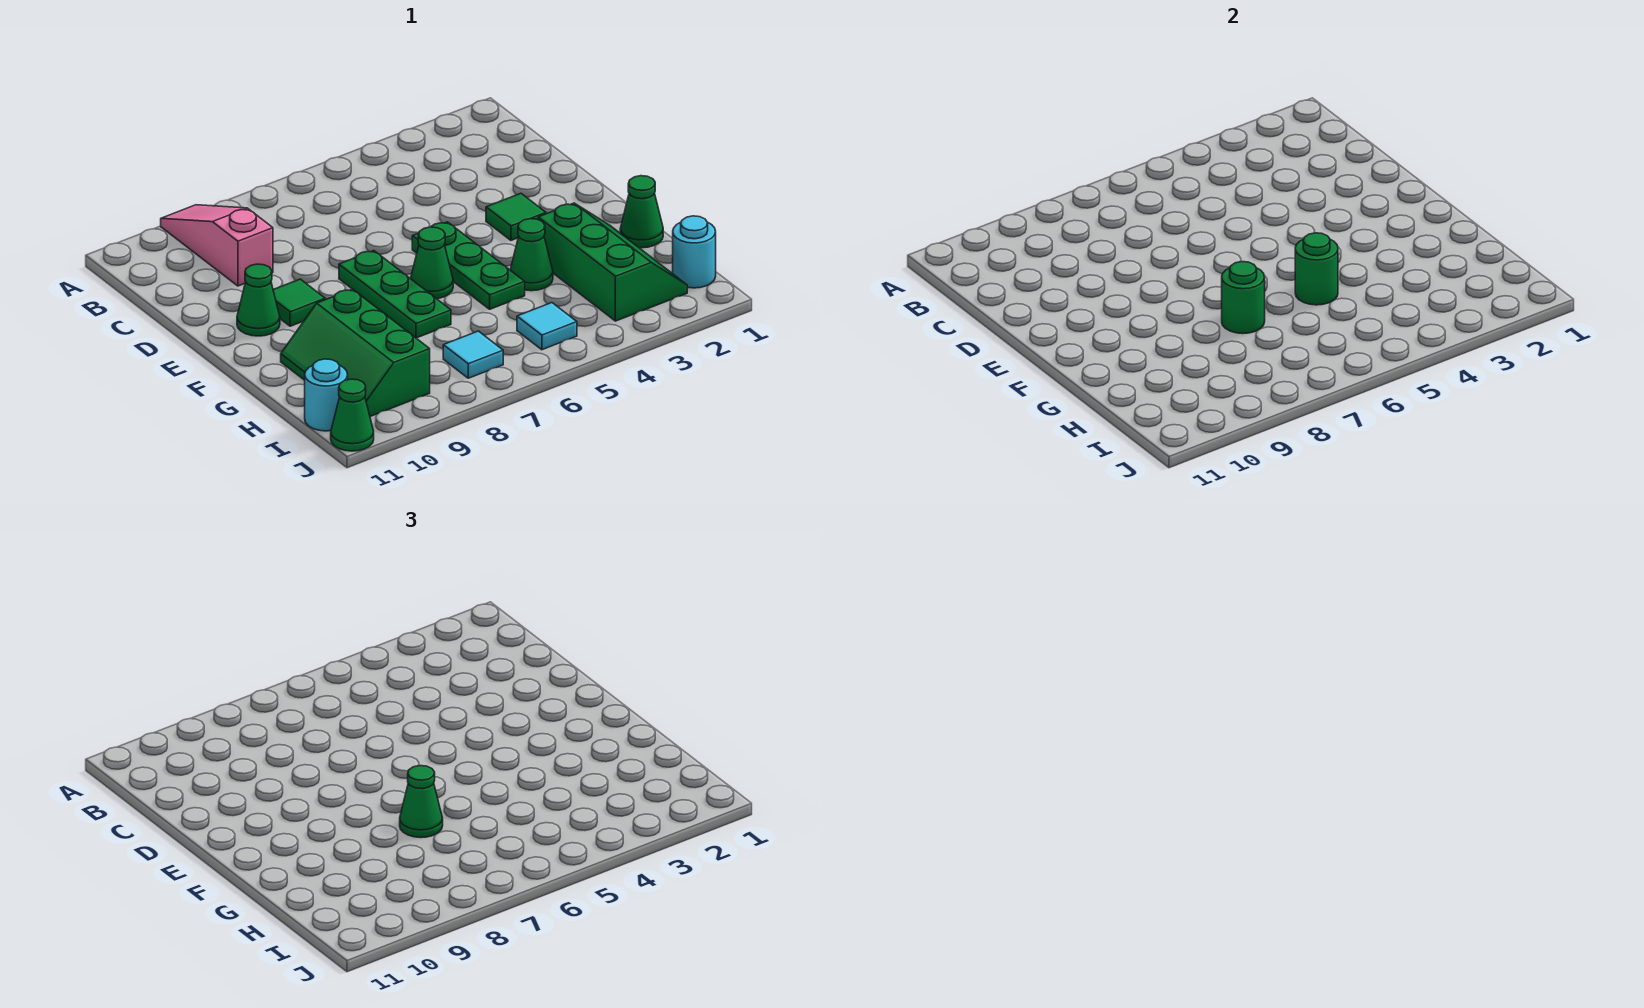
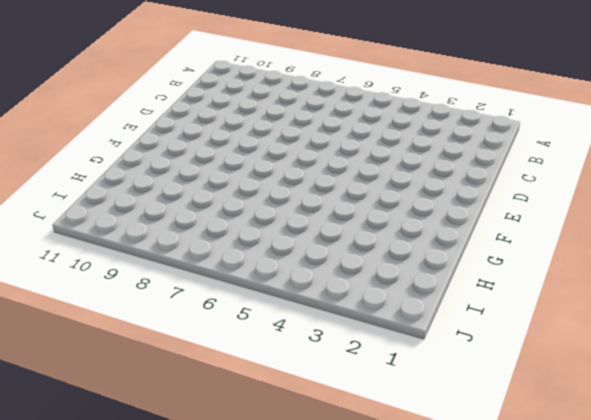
none -> pink 1x3 slope [161,205,273,286]
none -> green 1x1 tile [486,193,546,240]
none -> green 1x3 plate [412,222,525,309]

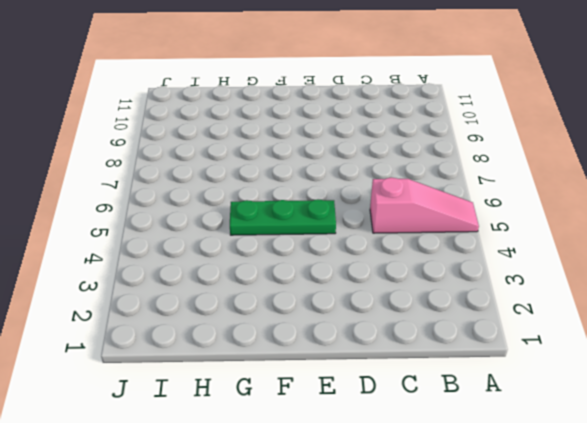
pink 1x3 slope [370,178,479,233] -> pink 1x3 slope moved to [161,205,273,286]
none -> green 1x1 tile [486,193,546,240]
none -> green 1x3 plate [339,251,451,338]
none -> green 1x1 tile [273,279,325,326]

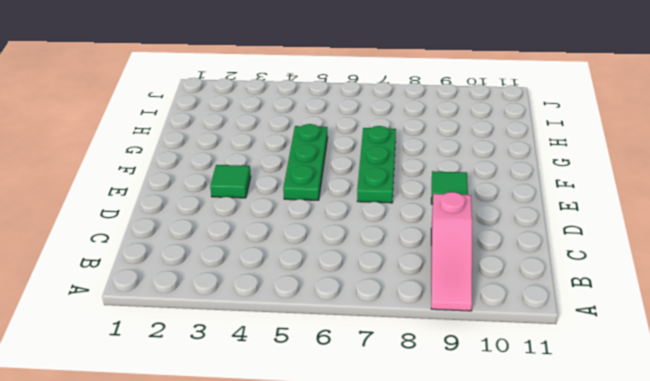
none -> green 1x1 cone [237,264,280,336]
none -> green 1x1 cone [411,227,453,299]
none -> green 1x1 cone [620,176,663,248]

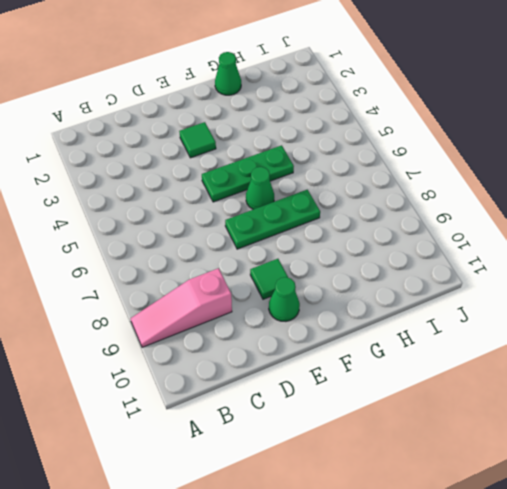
none -> green 2x3 slope [538,203,687,321]
none -> green 1x1 cone [510,219,553,291]
none -> green 2x3 slope [281,289,430,416]

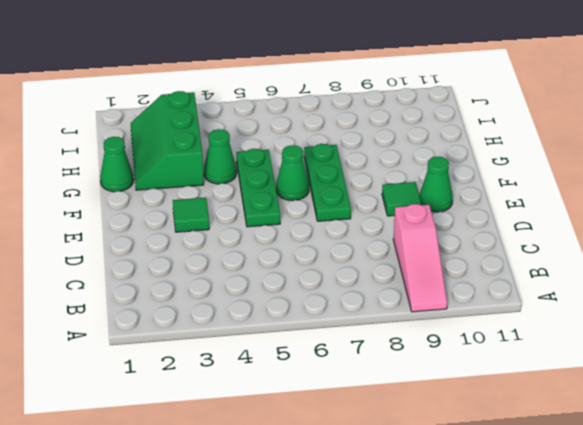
none -> green 2x3 slope [281,289,430,416]
none -> cyan 1x1 round brick [673,216,716,288]
none -> cyan 1x1 tile [517,303,577,350]

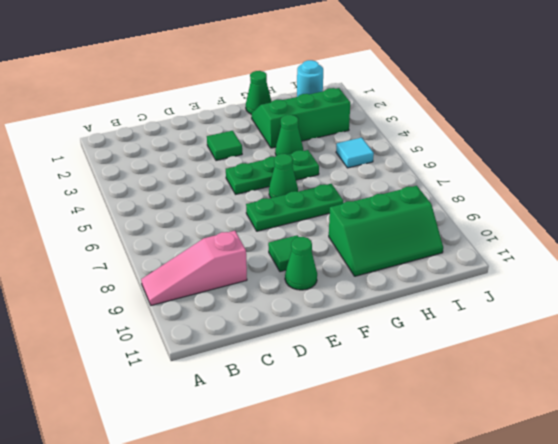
none -> cyan 1x1 tile [443,331,503,378]
none -> cyan 1x1 round brick [305,359,348,431]
none -> green 1x1 cone [331,379,374,451]

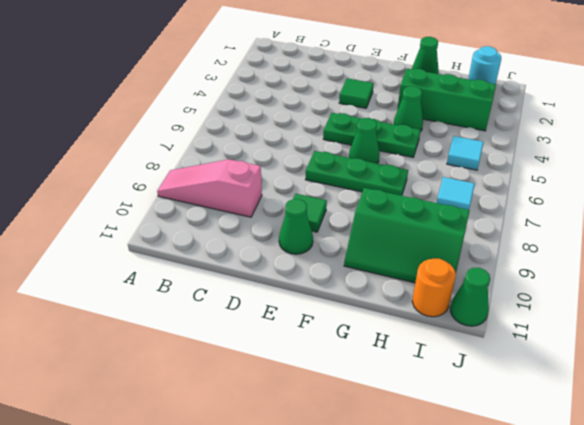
orange 1x1 round brick [412,259,456,317] -> cyan 1x1 round brick [305,359,348,431]
none -> green 1x1 round brick [1295,233,1338,305]
none -> green 1x1 round brick [1222,262,1265,334]
none -> green 1x1 cone [400,766,443,838]

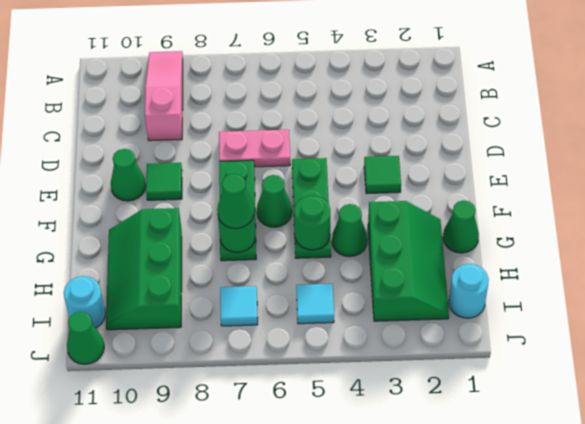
pink 1x2 plate [219,130,290,167] -> none

